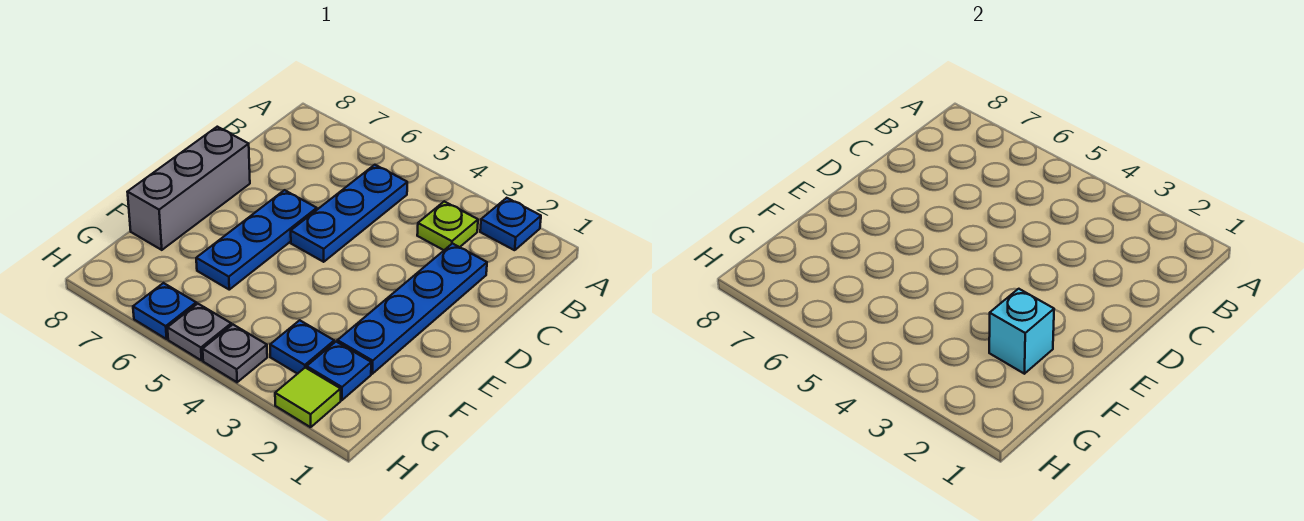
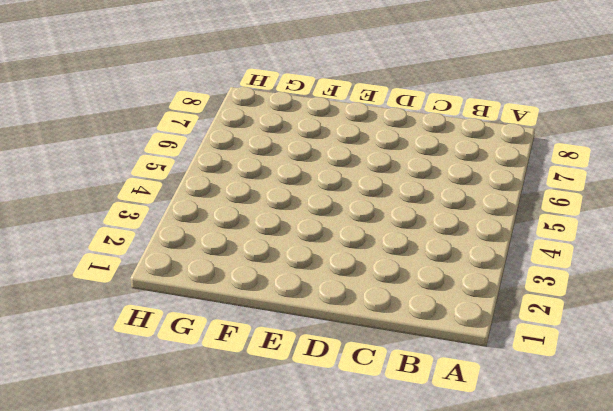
none -> blue 1x1 plate [480,198,541,250]
none -> lime 1x1 plate [417,201,478,250]
none -> blue 1x3 plate [291,165,407,262]

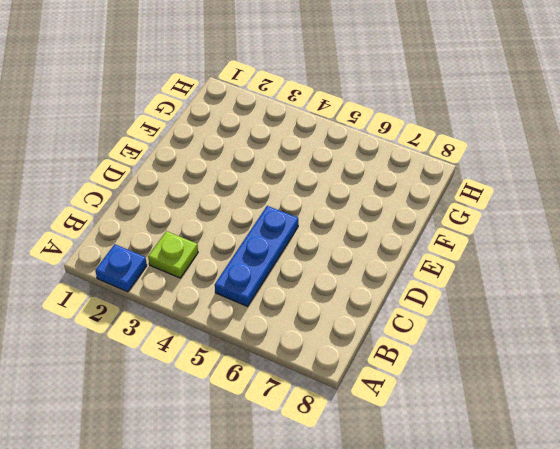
none -> blue 1x4 plate [337,244,487,374]
none -> blue 1x3 plate [196,190,317,290]
none -> grey 1x3 brick [128,127,250,250]

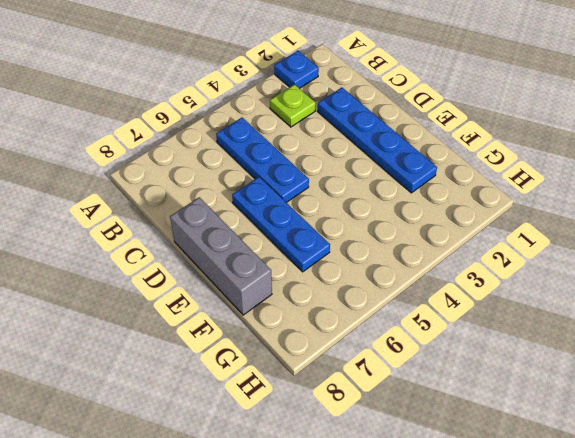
none -> blue 1x1 plate [307,342,371,400]
none -> blue 1x1 plate [270,320,334,374]
none -> lime 1x1 tile [275,368,341,427]

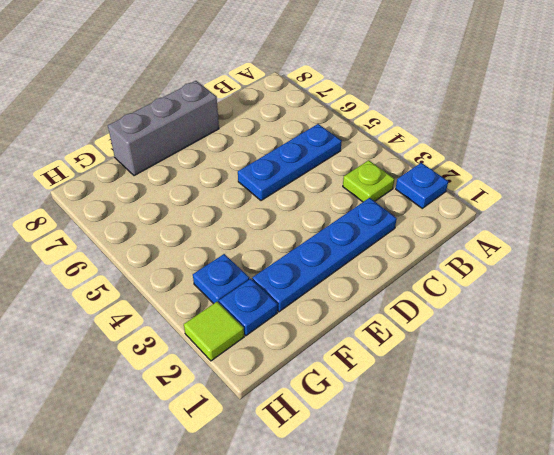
none -> blue 1x3 plate [196,190,317,290]
none -> grey 1x1 plate [203,325,267,382]
none -> grey 1x1 plate [167,304,231,360]

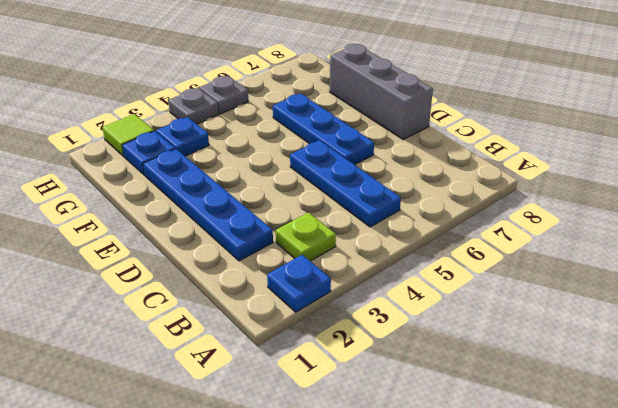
none -> blue 1x1 plate [133,283,196,339]
none -> cyan 1x1 brick [989,289,1054,374]

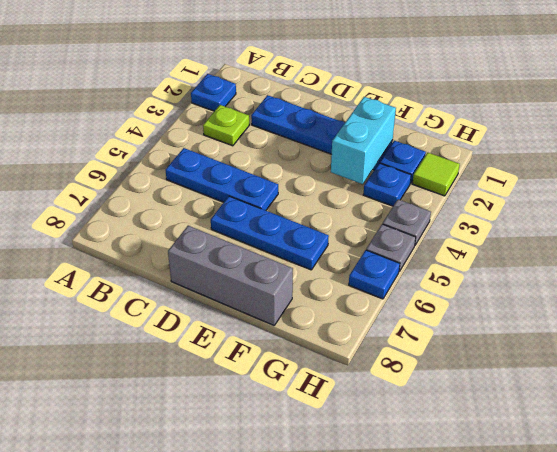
cyan 1x2 brick [331,97,396,184] -> cyan 1x1 brick [989,289,1054,374]

